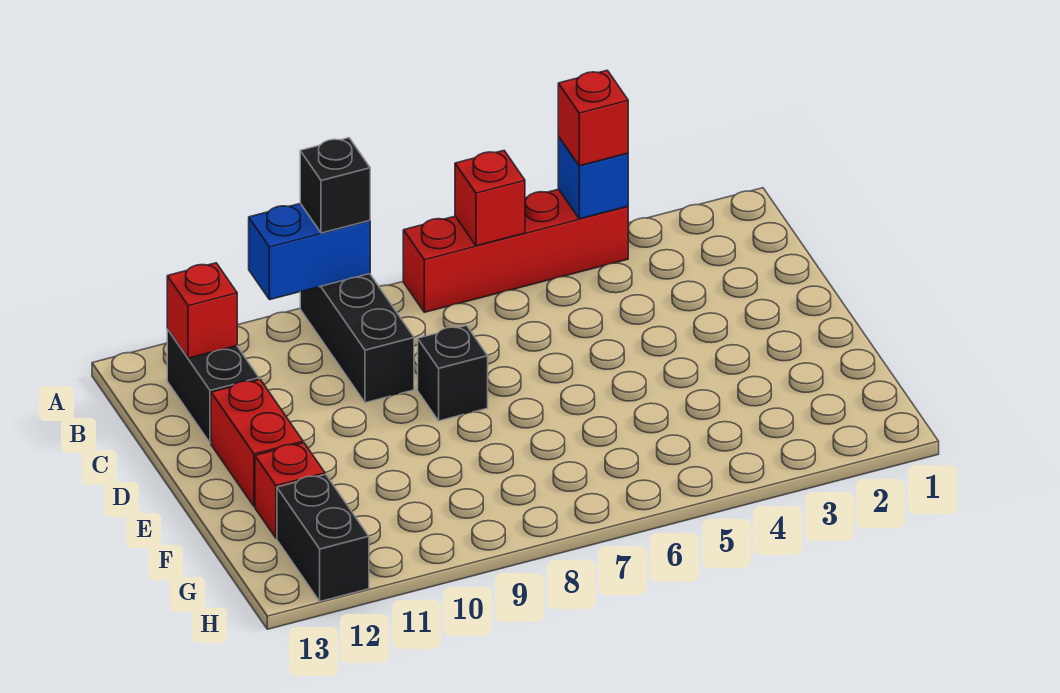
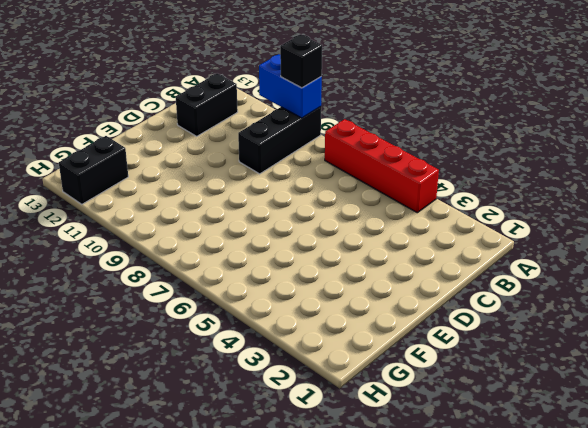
none -> black 1x1 brick [418,326,488,421]
none -> red 1x2 brick [211,379,303,506]
none -> red 1x1 brick [255,443,325,538]

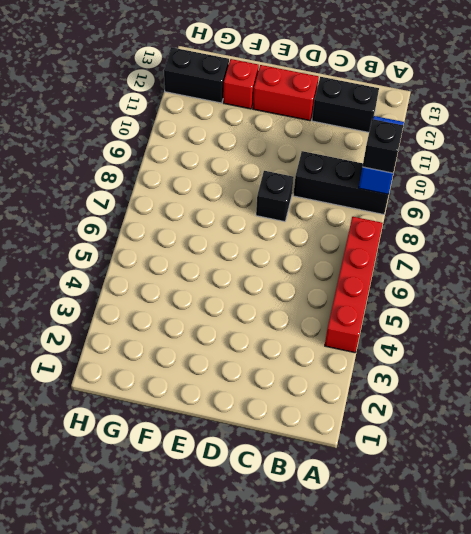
none -> blue 1x1 brick [558,136,628,219]
none -> red 1x1 brick [455,151,525,246]
none -> red 1x1 brick [167,263,237,358]

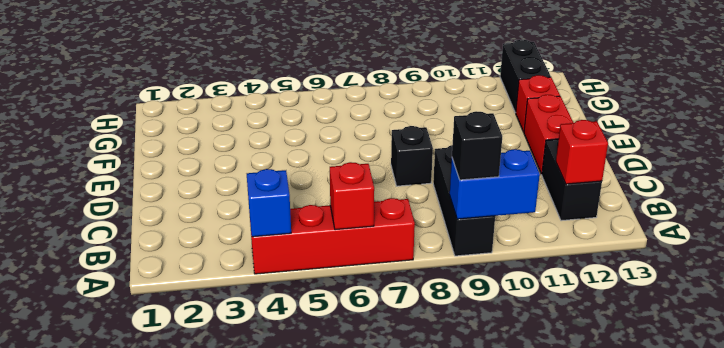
none -> red 1x1 brick [558,70,628,166]

